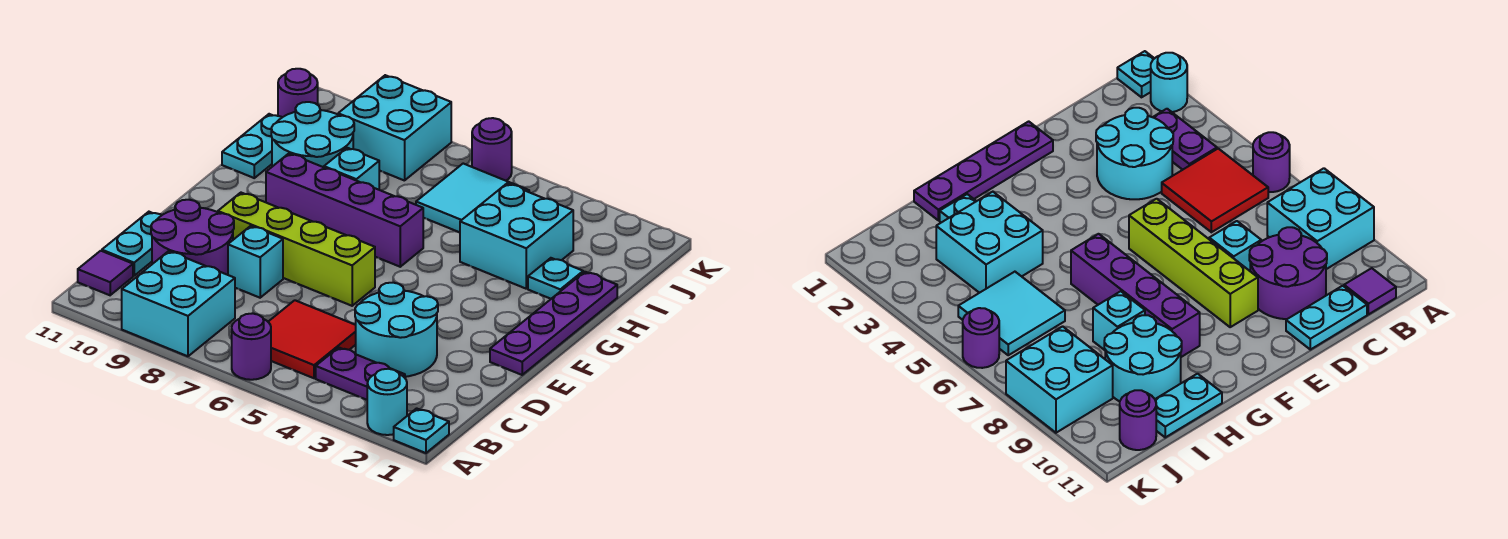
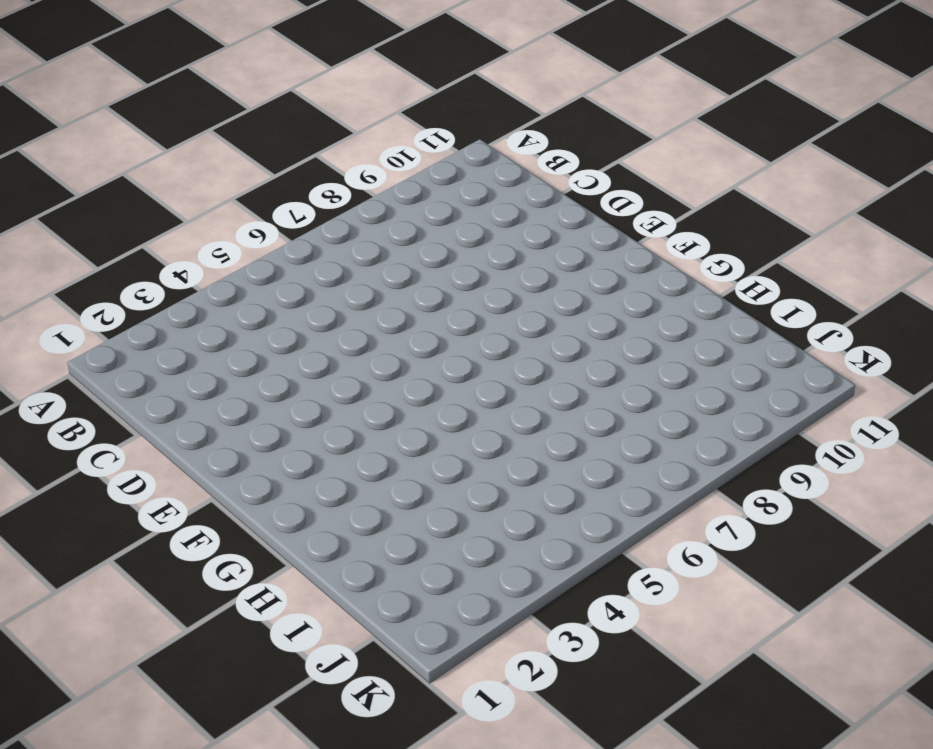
none -> cyan 1x1 plate [394,408,449,453]
none -> cyan 1x1 round brick [367,369,407,435]
none -> purple 1x1 round brick [232,313,271,380]

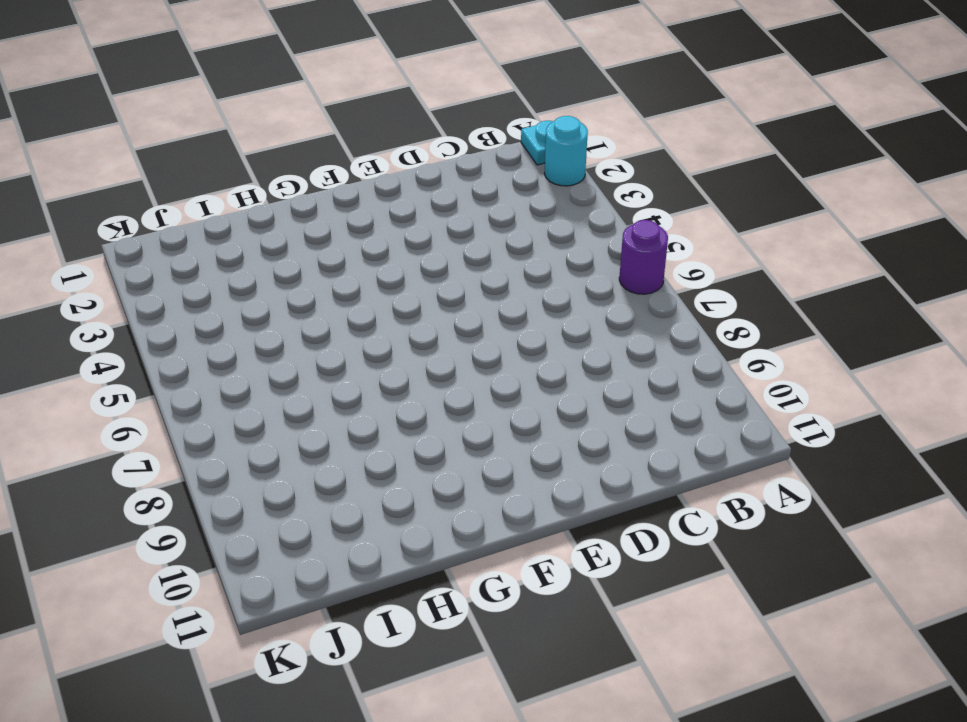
none -> cyan 2x2 brick [122,251,235,356]
none -> purple 1x2 plate [316,347,405,400]
none -> red 2x2 tile [268,300,356,378]

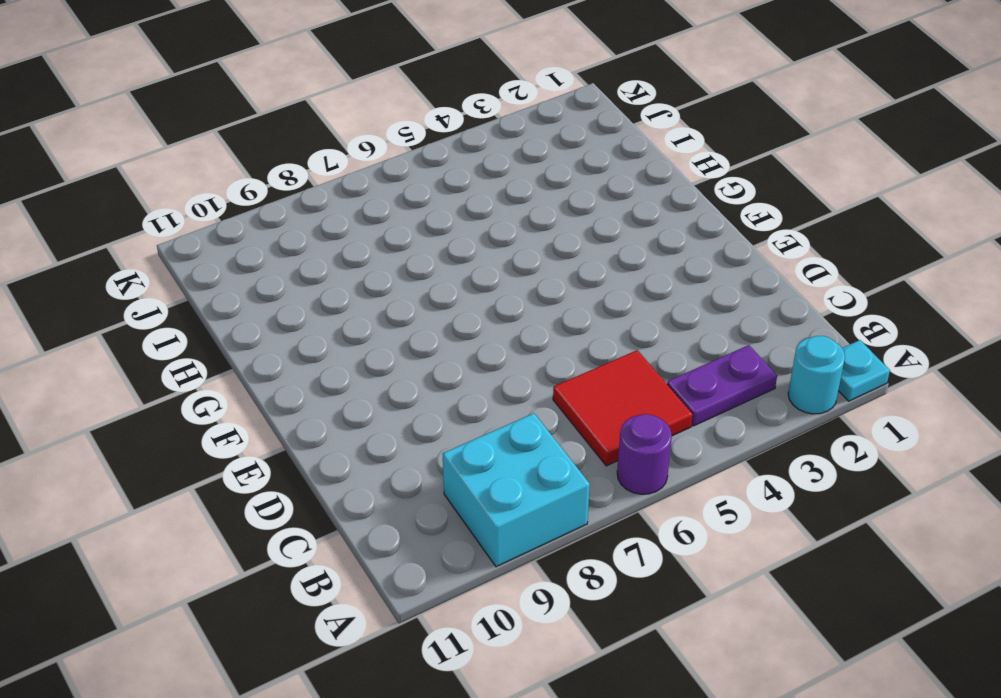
none -> purple 1x1 tile [78,251,133,295]
none -> cyan 2x2 round brick [355,283,438,377]
none -> purple 2x2 round brick [151,200,234,275]

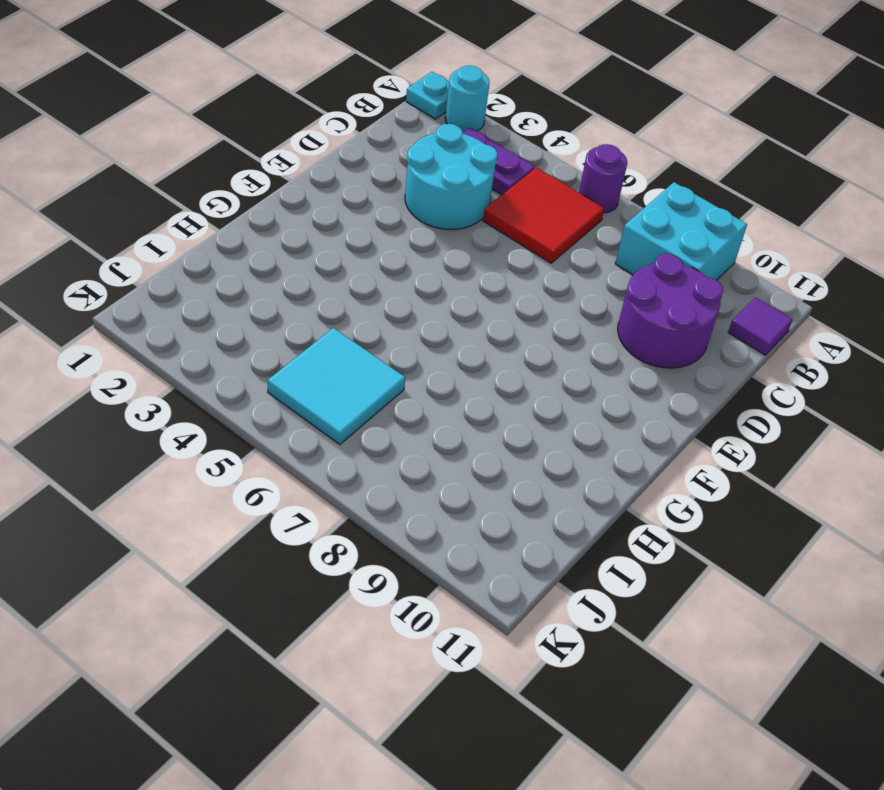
none -> cyan 1x2 plate [102,212,162,276]
none -> cyan 1x1 brick [228,226,283,298]
none -> purple 1x4 plate [490,272,617,375]

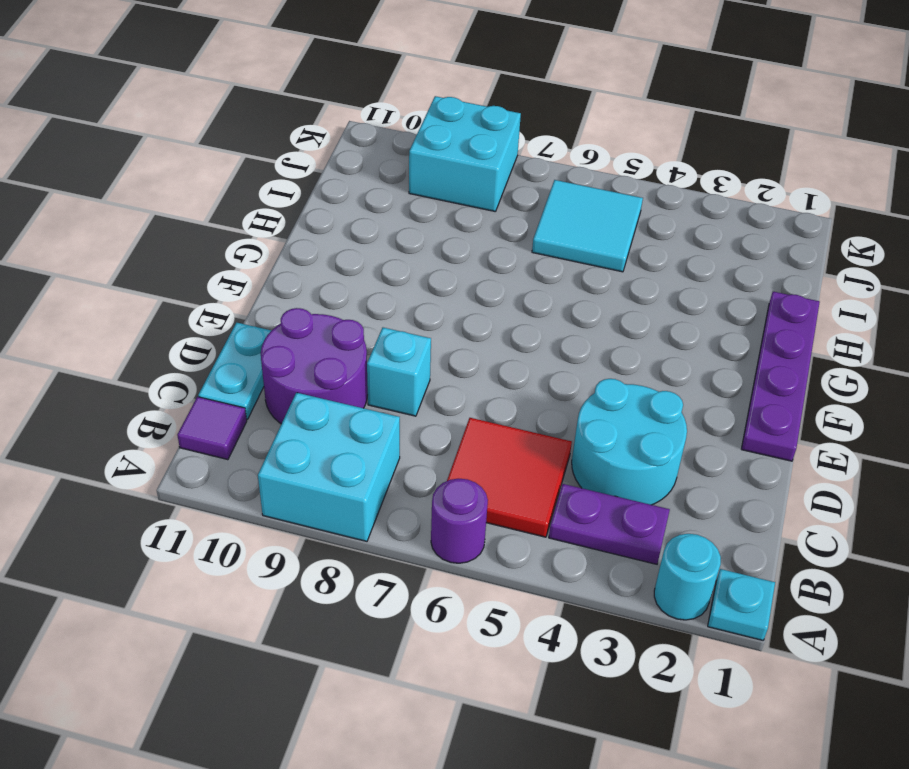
none -> lime 1x4 brick [218,193,375,306]
none -> purple 1x4 brick [266,153,423,267]
none -> cyan 1x1 plate [528,258,583,299]

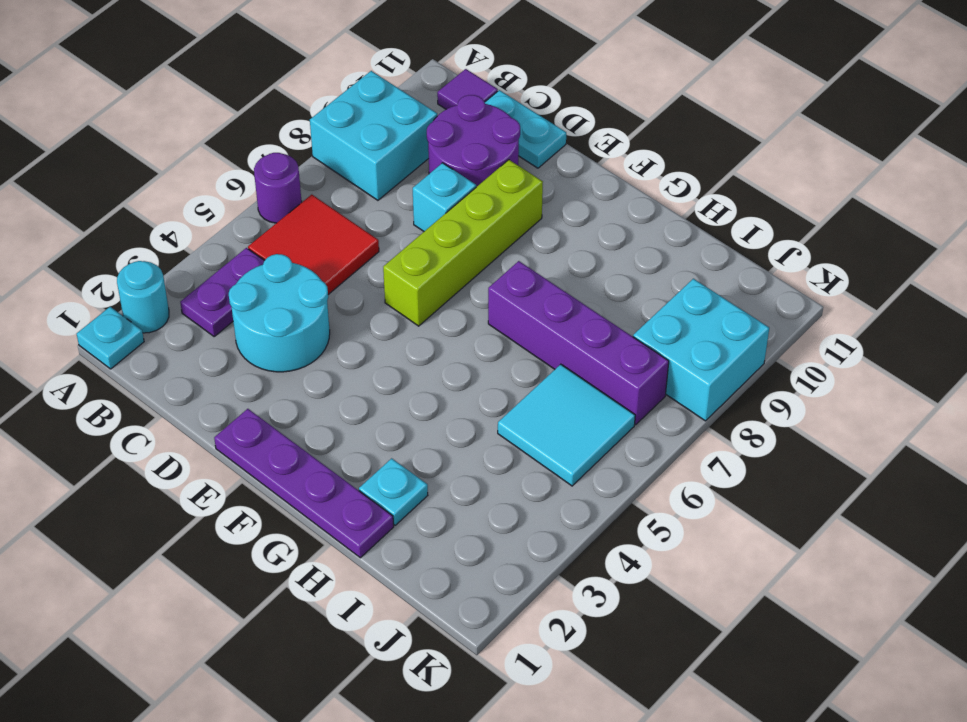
purple 1x4 brick [488,261,669,425] -> purple 1x4 brick turned to [266,153,423,267]
none -> cyan 2x2 brick [460,184,573,289]
none -> cyan 1x1 brick [324,148,379,190]
none -> cyan 2x2 round brick [271,102,354,167]

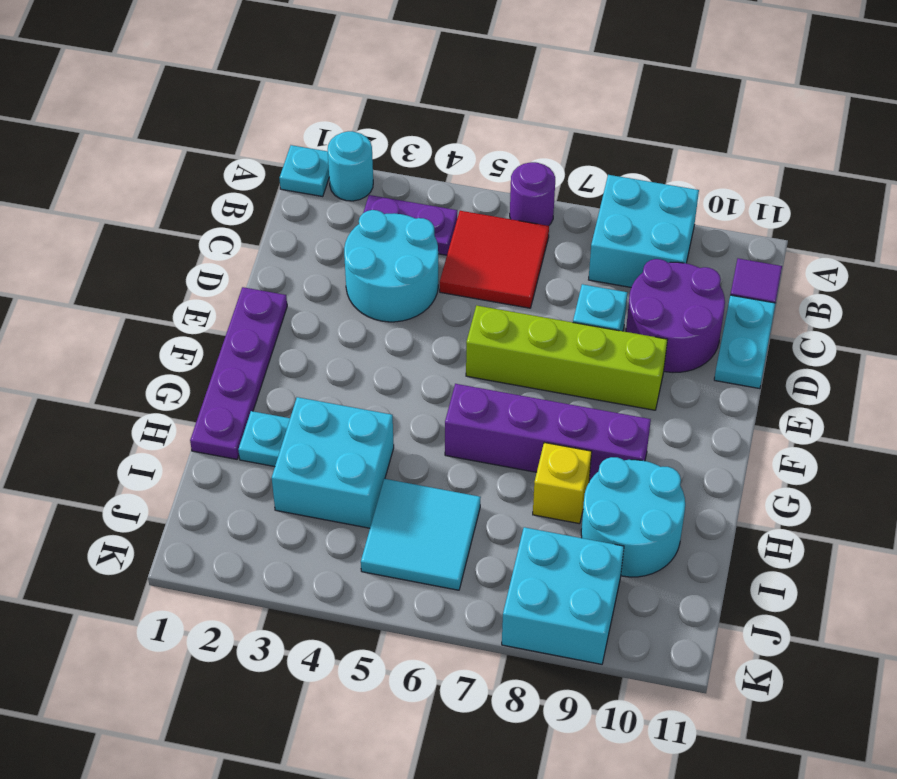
yellow 1x1 brick [533,443,592,524] -> cyan 1x1 brick [324,148,379,190]
none -> cyan 1x2 plate [222,114,282,178]
none -> purple 1x1 round brick [278,69,318,117]
none -> purple 1x1 round brick [472,118,512,181]

